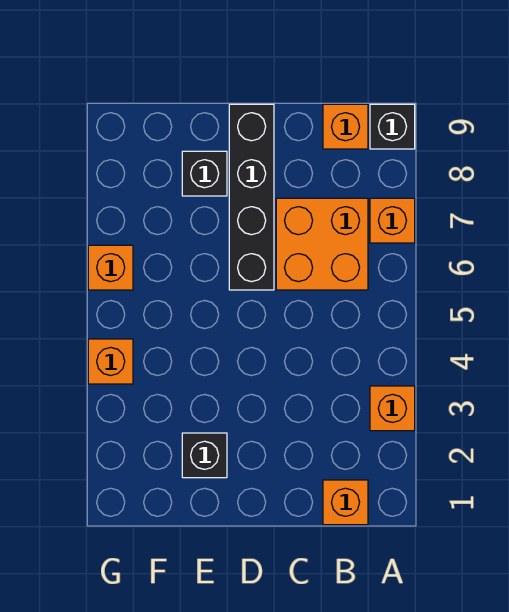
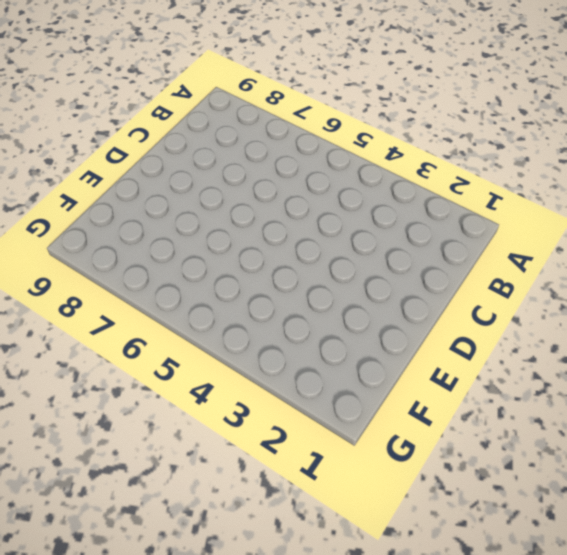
none -> orange 1x1 brick [370,386,415,431]
none -> orange 1x1 brick [370,198,415,243]

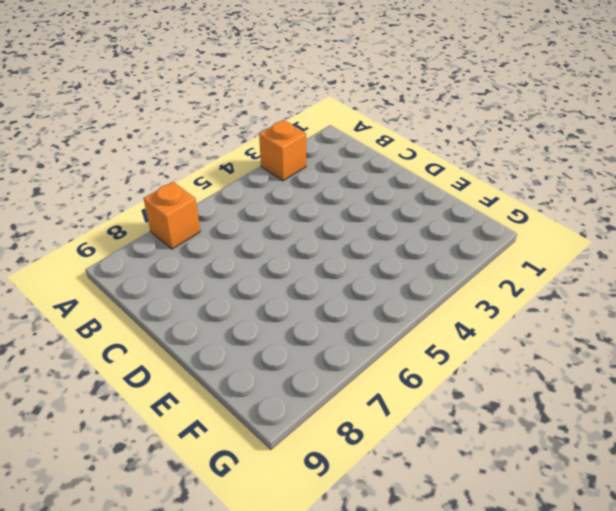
none -> black 1x1 brick [370,104,415,149]
none -> orange 1x1 brick [323,480,368,525]

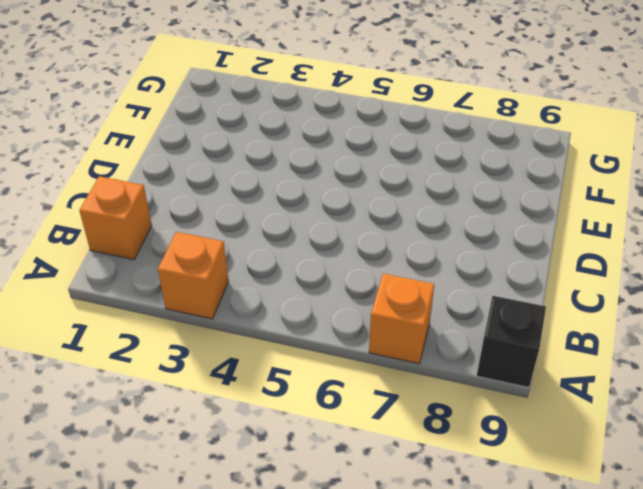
none -> orange 2x2 brick [276,198,368,290]
none -> orange 1x1 brick [323,104,368,149]

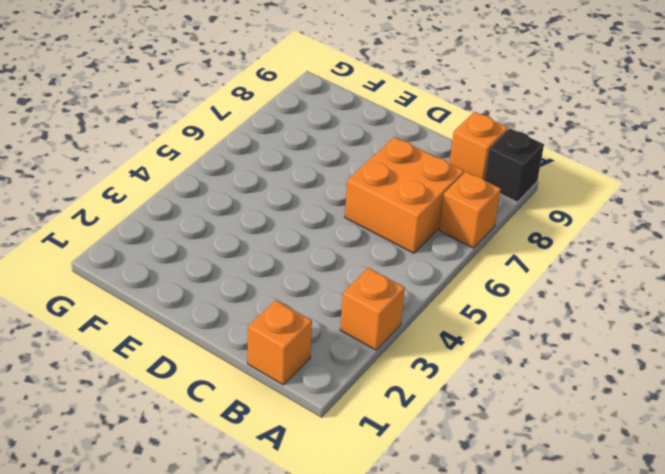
none -> black 1x4 brick [229,104,274,290]
none -> black 1x1 brick [182,433,227,478]

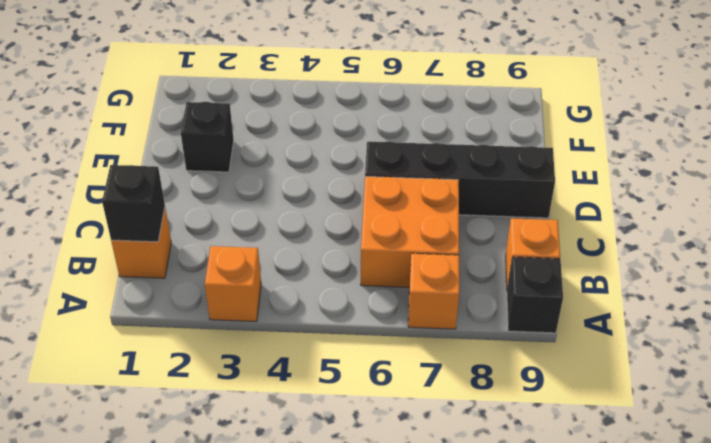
black 1x1 brick [102,165,165,242] -> black 1x1 brick moved to [182,151,227,196]
none -> orange 1x1 brick [88,339,133,384]
none -> orange 1x1 brick [88,245,133,290]

